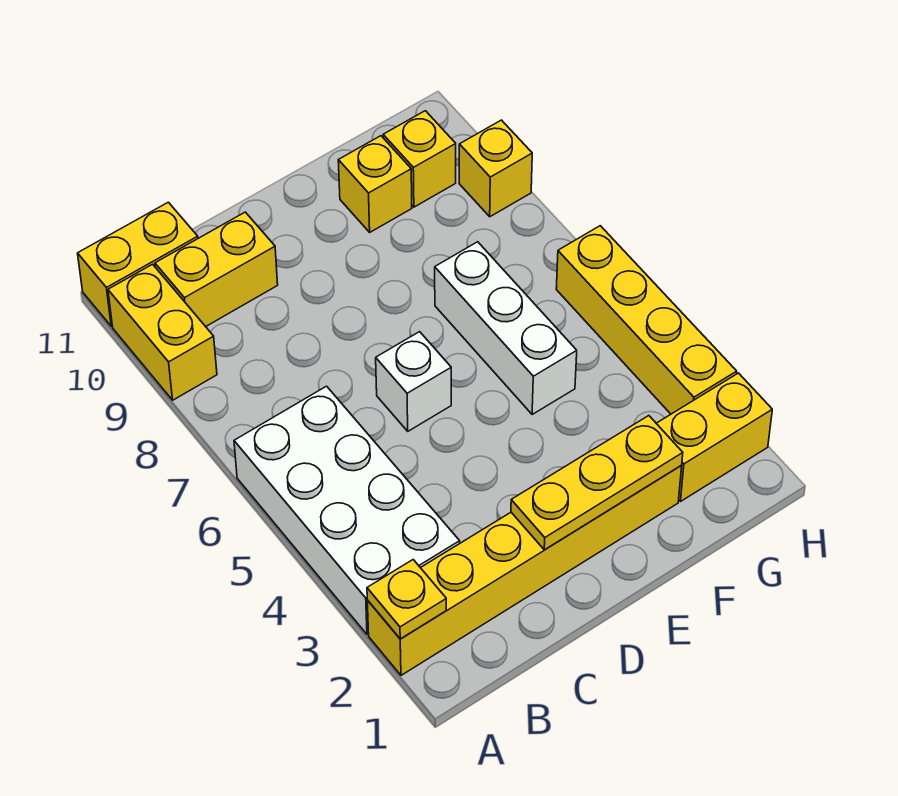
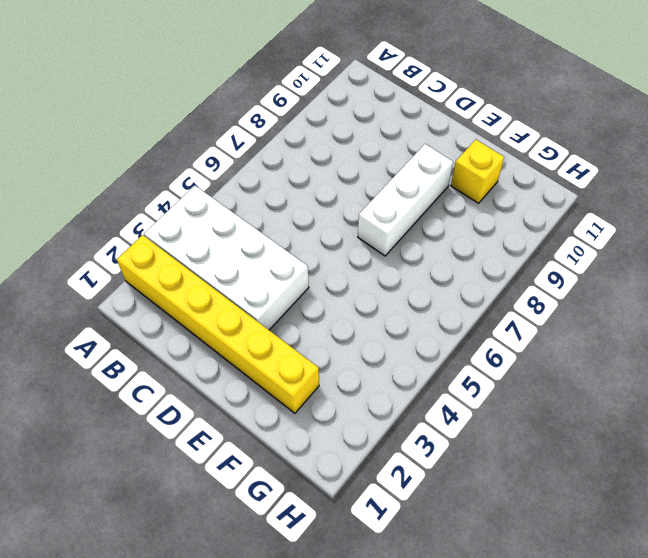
white 2x4 brick [144,186,309,330] -> white 2x4 brick turned to [234,386,460,634]
white 1x3 brick [358,144,453,256] -> white 1x3 brick moved to [435,242,577,415]
none -> yellow 1x2 brick [108,264,217,400]
none -> yellow 1x2 brick [78,202,198,326]
none -> yellow 1x2 brick [155,212,278,327]

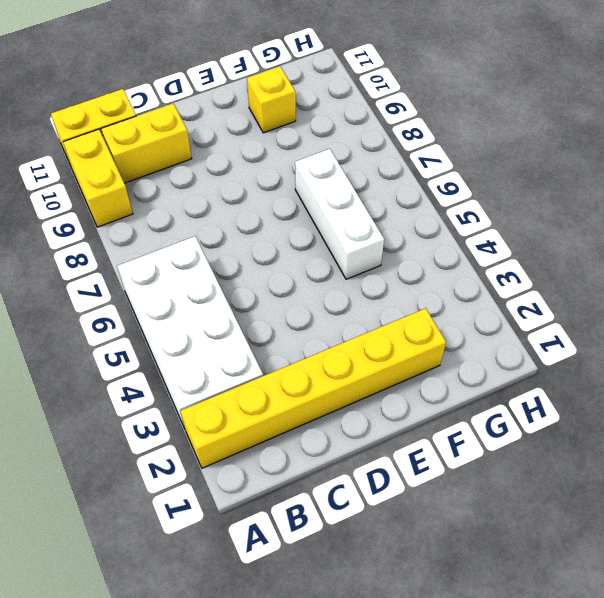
none -> white 1x1 brick [376,332,451,431]
none -> yellow 1x2 brick [656,373,772,501]
none -> yellow 1x1 brick [383,111,456,207]

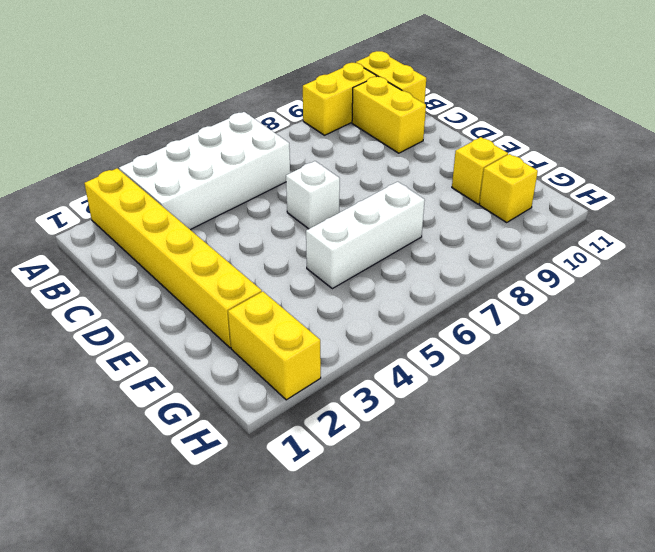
none -> yellow 1x4 brick [556,226,737,414]
none -> yellow 1x1 brick [459,120,532,217]
none -> yellow 1x1 plate [367,560,446,639]

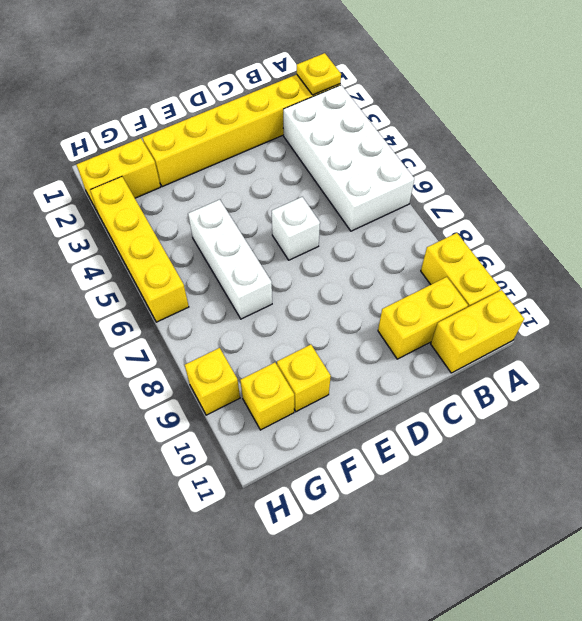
none -> yellow 1x3 plate [511,416,683,550]

